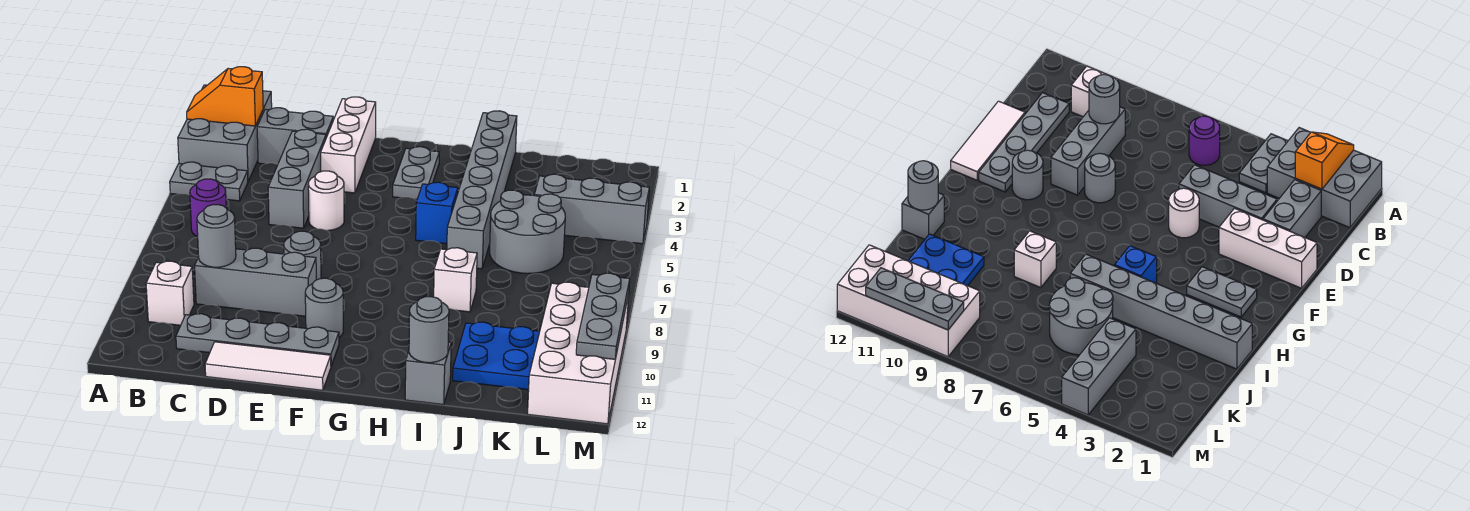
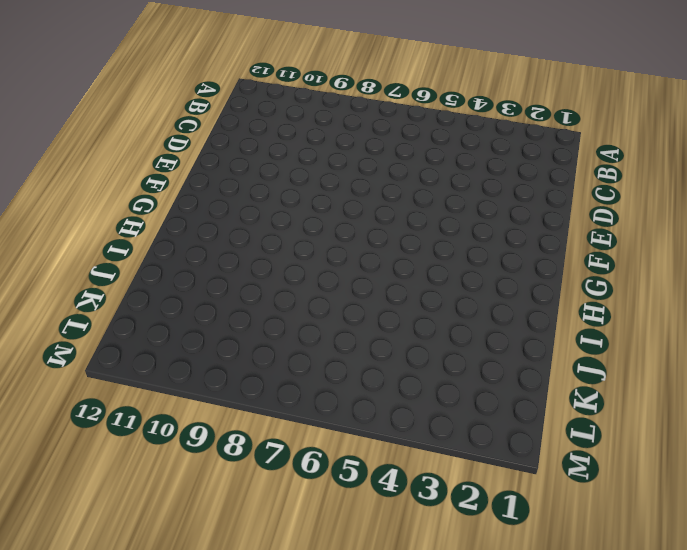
none -> grey 2x3 brick [178,85,272,181]
none -> grey 1x2 plate [170,162,248,201]
none -> purple 1x1 round brick [190,179,226,237]

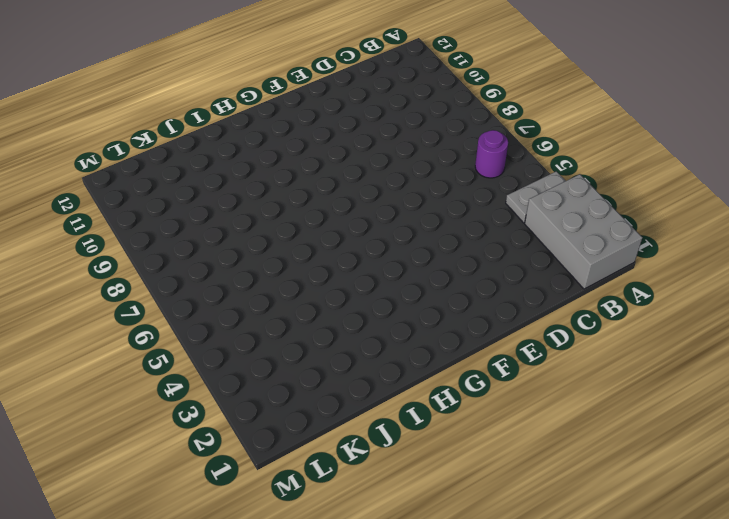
none -> white 1x1 brick [146,261,194,325]
none -> grey 1x2 brick [257,108,333,164]
none -> grey 1x3 brick [195,248,316,316]

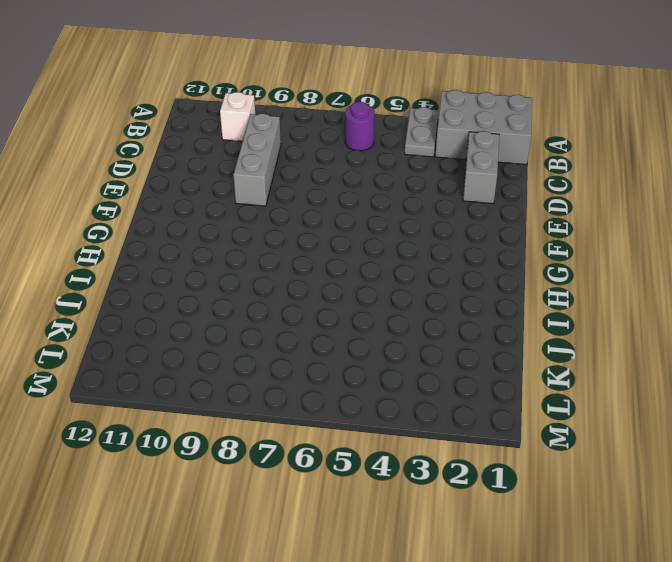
none -> grey 1x4 plate [176,314,339,366]
none -> grey 1x3 brick [268,129,326,228]
none -> white 1x3 tile [205,342,331,390]

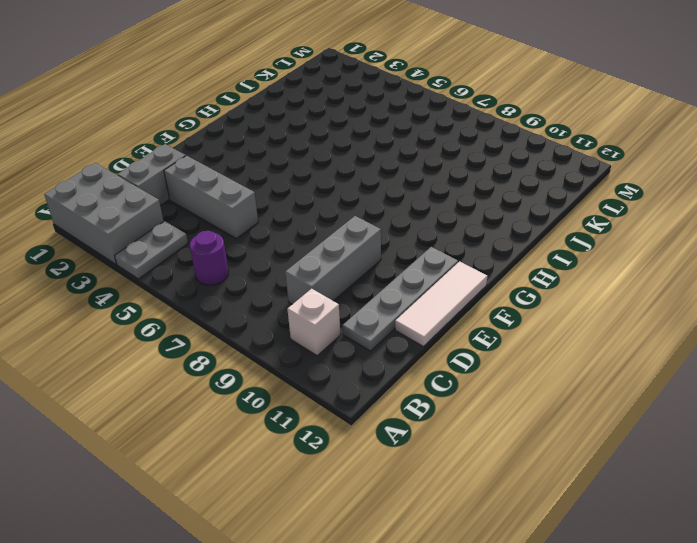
none -> white 1x3 brick [321,97,376,193]
none -> white 1x1 round brick [308,171,344,231]
none -> grey 1x1 round brick [284,231,321,280]

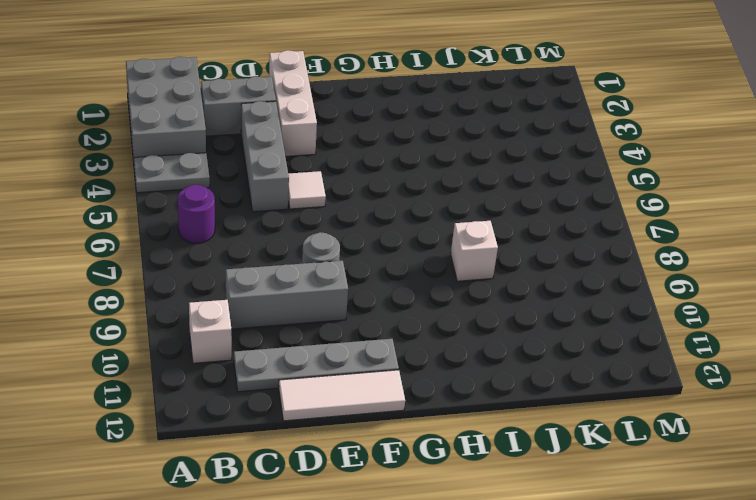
white 1x1 tile [288,171,326,209] -> white 1x1 round brick [308,171,344,231]
none -> grey 1x1 round brick [305,278,343,337]
none -> grey 1x2 plate [393,147,439,199]
none -> blue 1x1 brick [416,182,458,244]

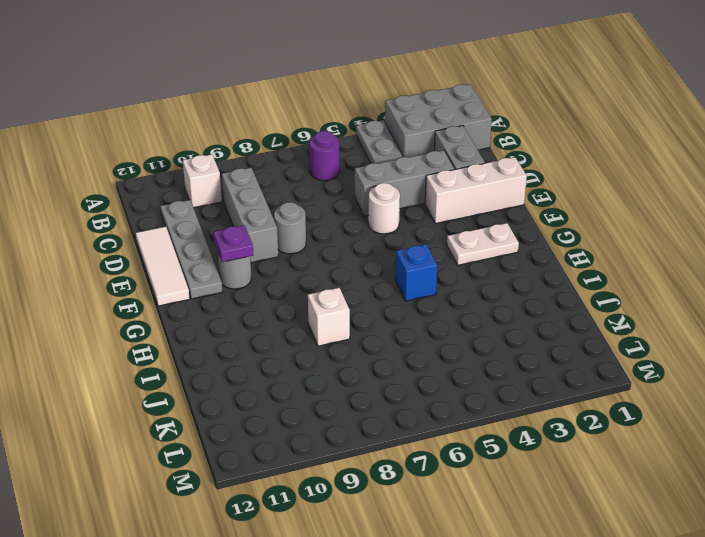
purple 1x1 plate [213,225,253,262] -> none
white 1x2 plate [447,223,519,265] -> grey 1x2 plate [393,147,439,199]
none -> grey 1x6 brick [447,111,517,269]
none -> grey 1x1 brick [405,342,451,405]
none -> grey 2x2 round brick [490,190,565,274]

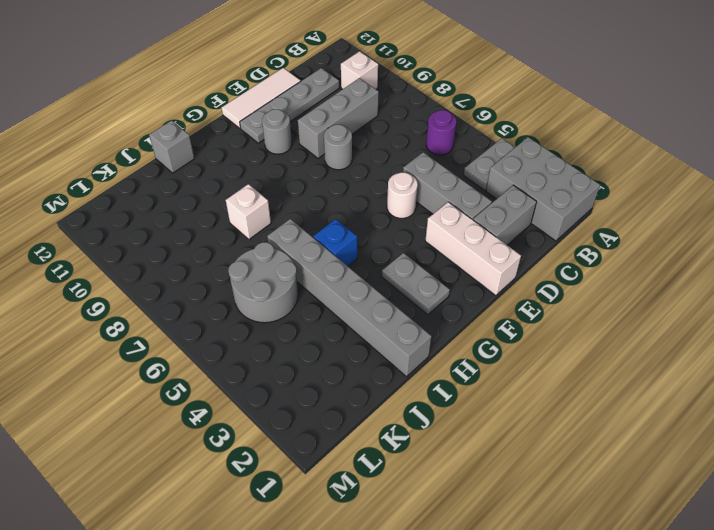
none -> blue 2x2 plate [453,322,540,390]
none -> grey 1x3 brick [534,174,649,244]
none -> white 2x4 brick [528,282,629,424]

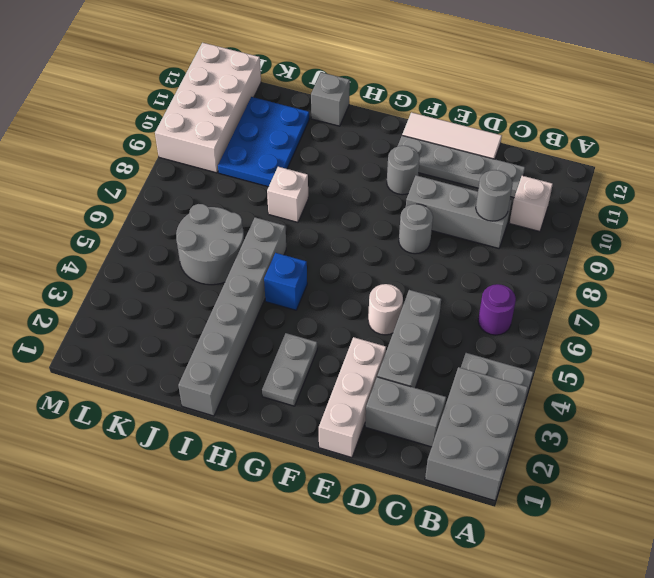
blue 2x3 plate [218,97,309,187] -> blue 2x2 plate [453,322,540,390]
none -> grey 1x3 brick [534,174,649,244]
none -> orange 1x2 slope [187,67,263,126]
none -> grey 1x1 round brick [409,297,449,363]

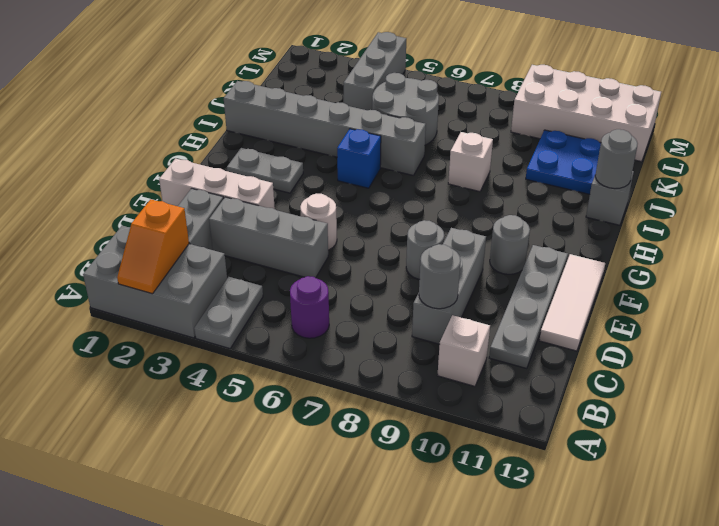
none -> grey 1x3 plate [576,273,630,359]

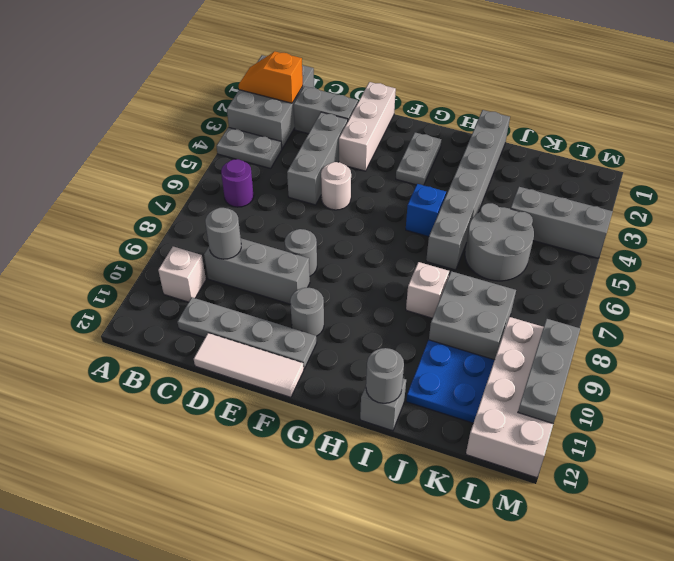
grey 2x2 brick [429,271,516,360] -> none

